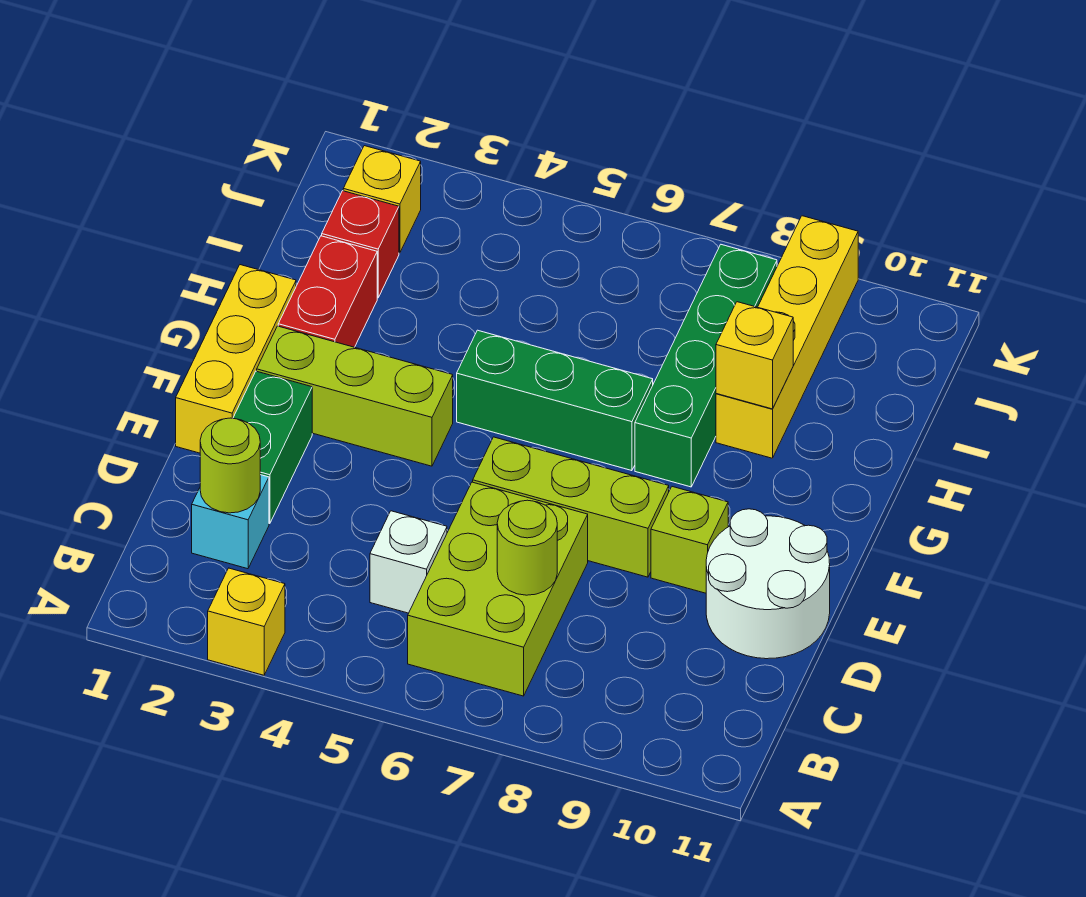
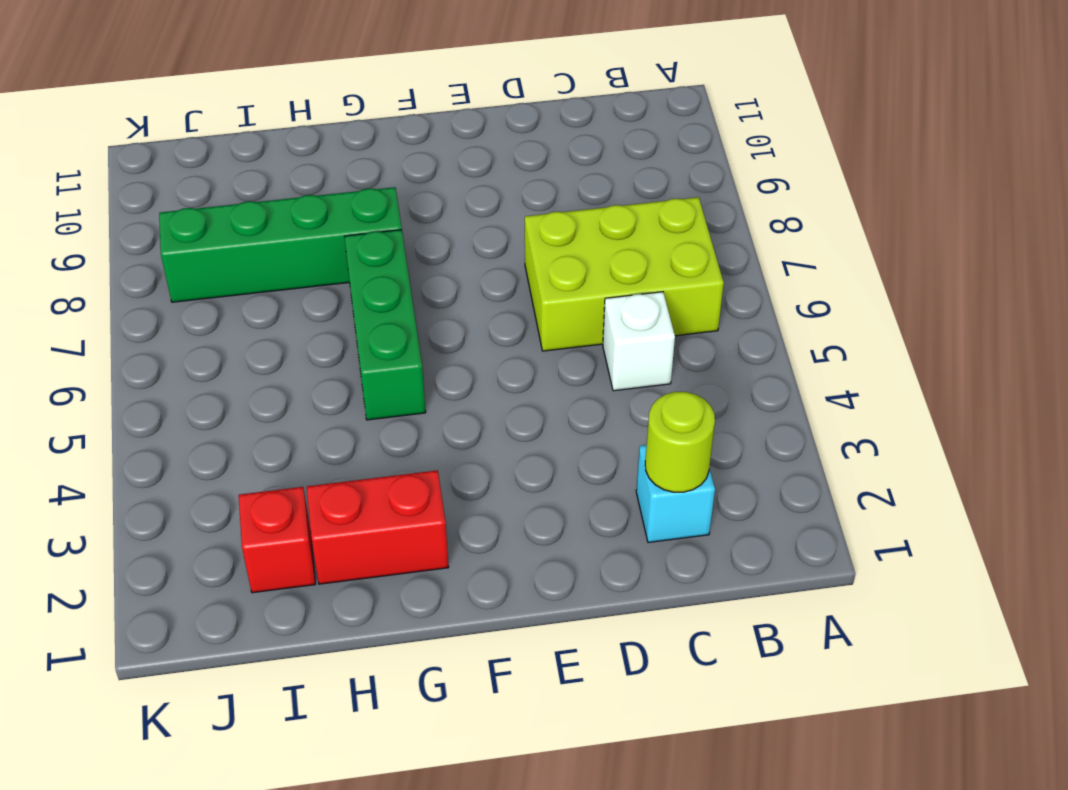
none -> yellow 1x1 brick [208,568,285,675]
none -> green 1x2 brick [233,371,312,524]
none -> white 2x2 round brick [706,509,830,659]

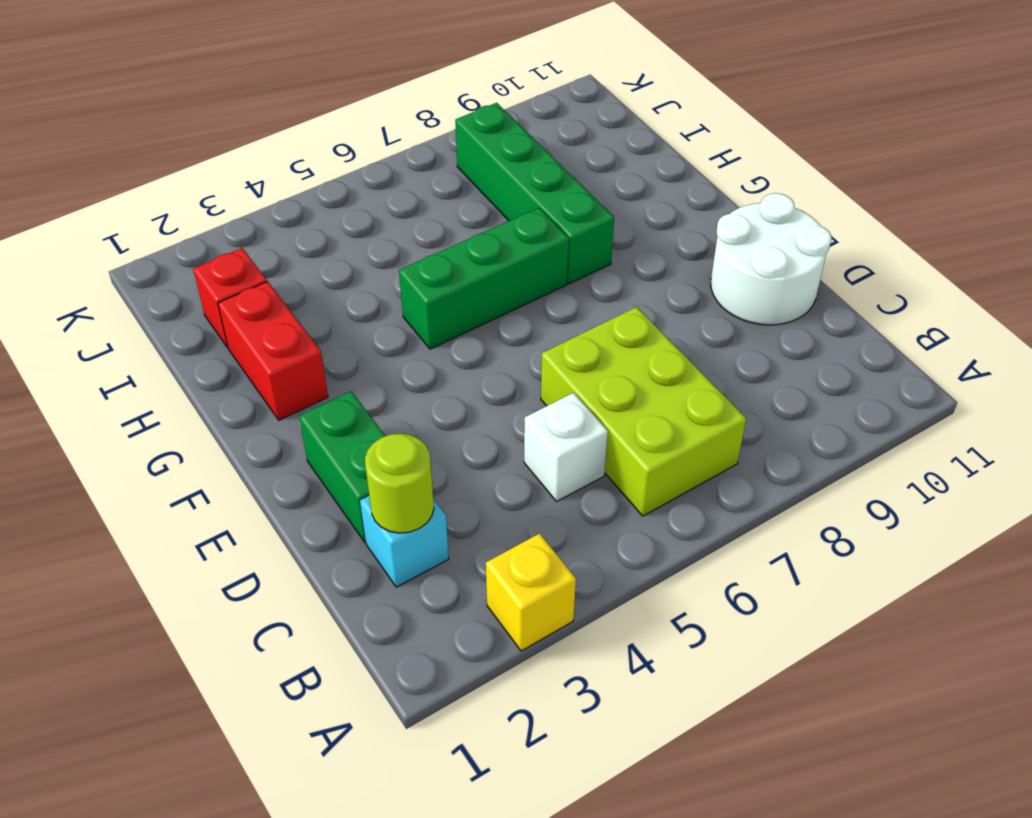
none -> yellow 1x3 brick [176,265,296,453]
none -> lime 1x3 brick [473,437,669,577]
none -> lime 1x1 brick [651,487,728,593]

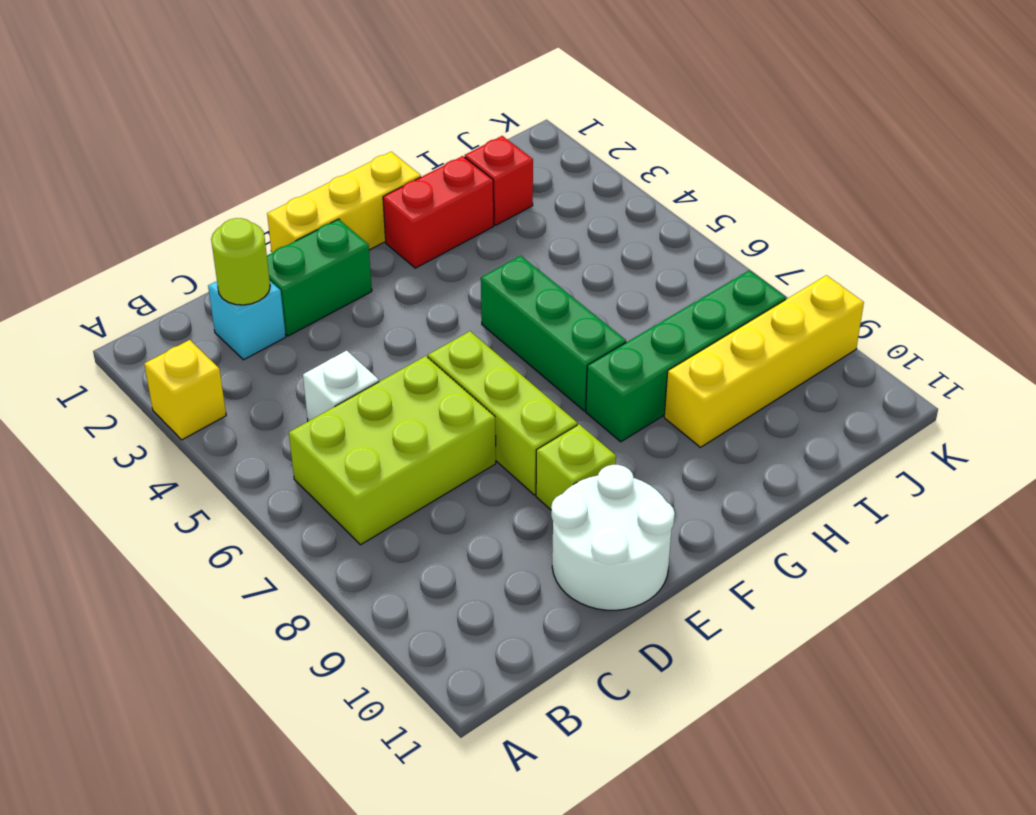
none -> lime 1x3 brick [257,326,453,466]
none -> yellow 1x1 brick [343,146,421,253]
none -> lime 1x1 round brick [497,500,557,595]

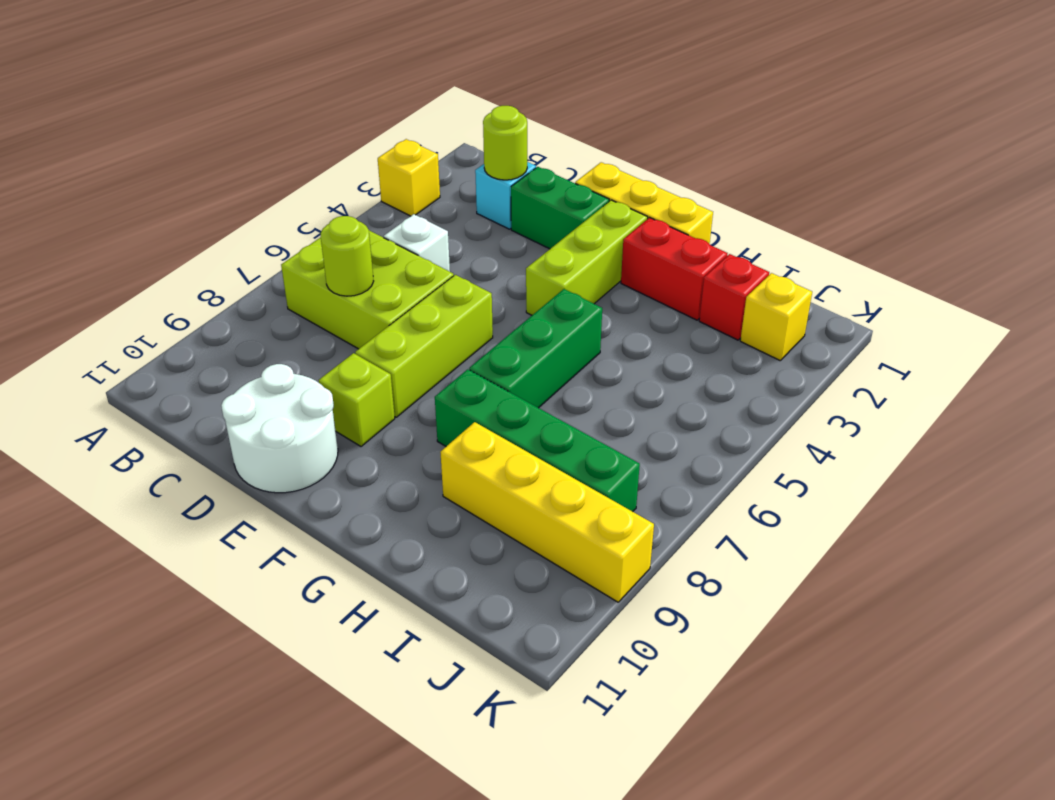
none -> yellow 1x1 brick [716,302,793,409]

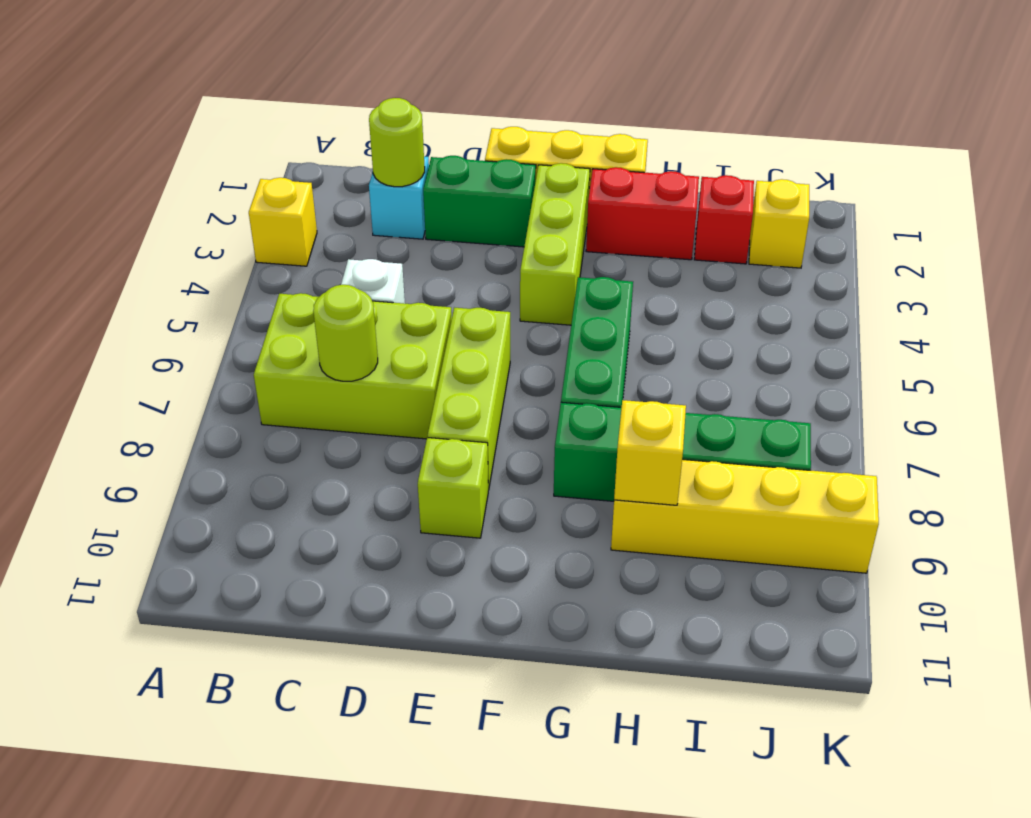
none -> white 2x2 round brick [706,509,830,659]

